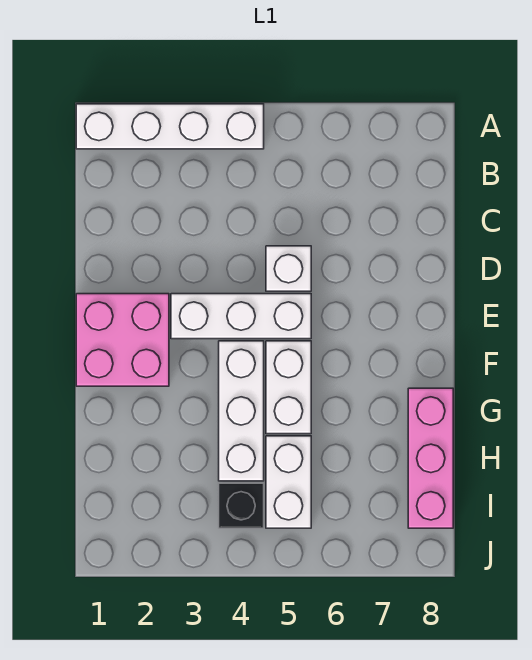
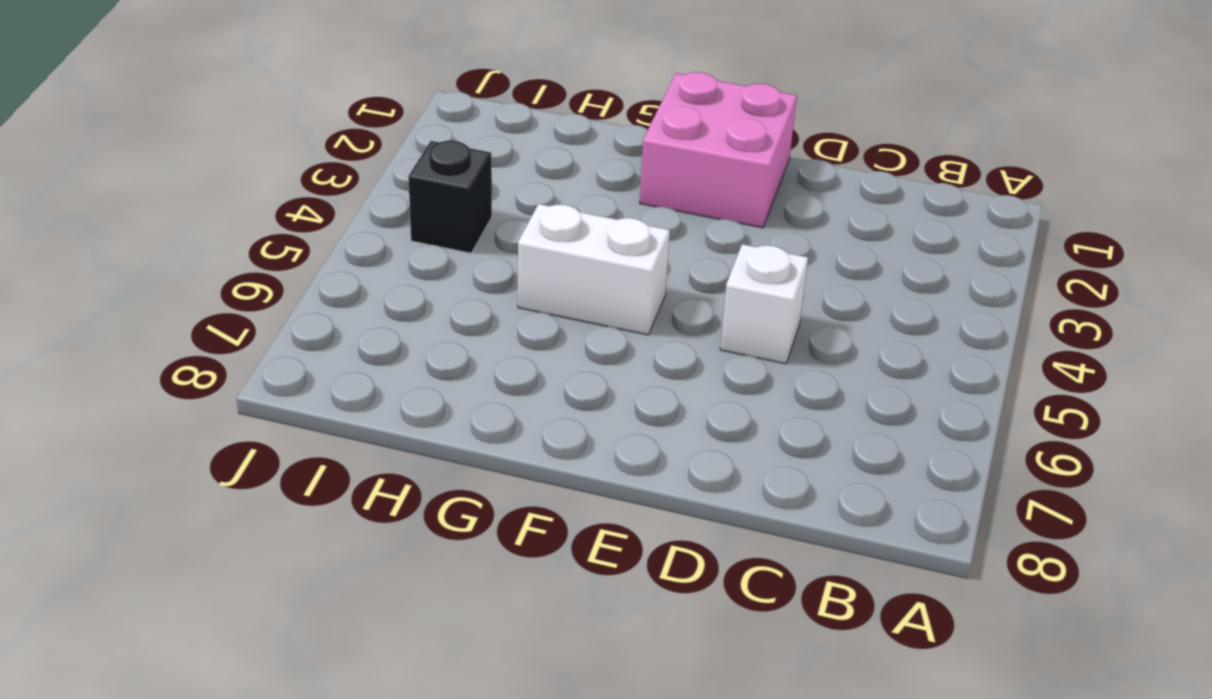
none -> white 1x4 brick [76,104,264,149]
none -> white 1x3 brick [171,294,311,339]

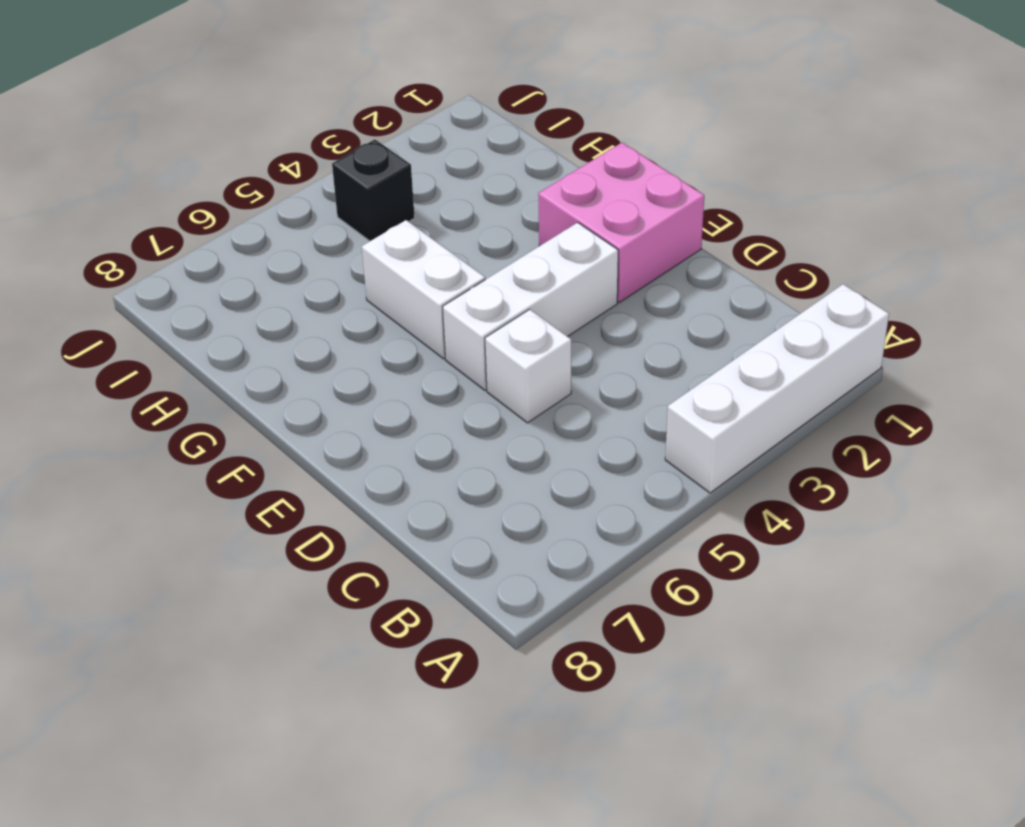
none -> white 1x3 brick [219,341,264,481]
none -> pink 1x3 brick [408,388,453,528]

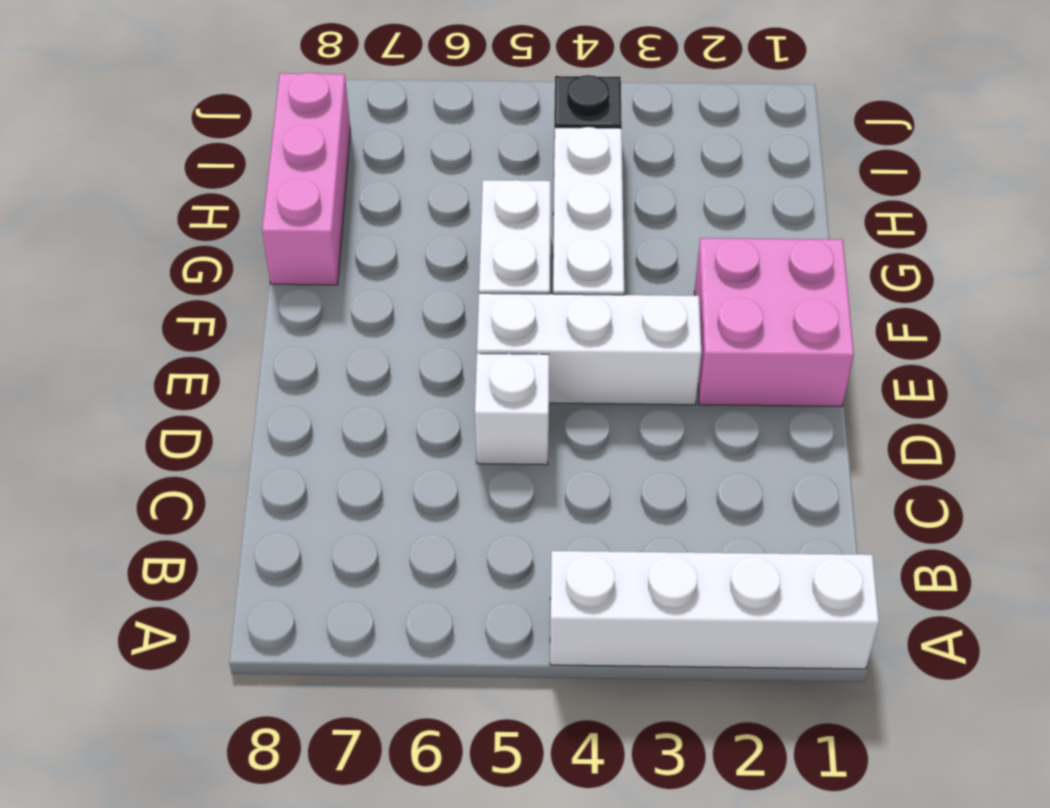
none -> white 1x2 brick [266,436,311,528]

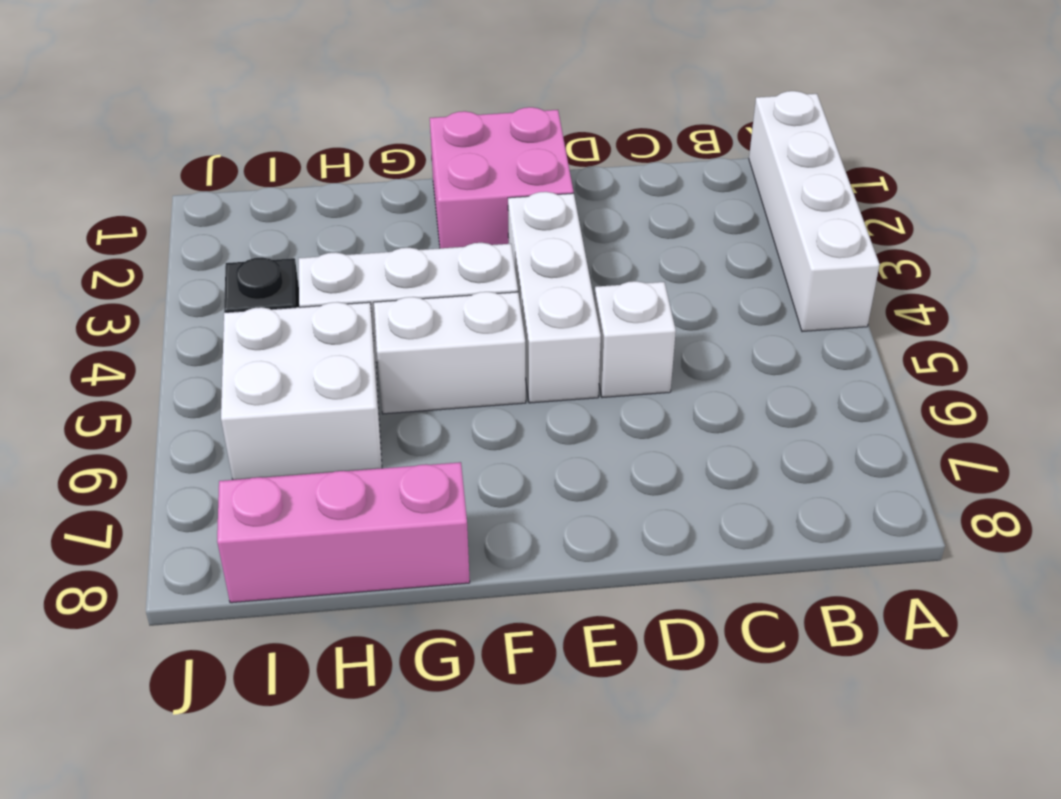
white 2x2 brick [221,302,382,480] -> white 1x2 brick [266,436,311,528]

